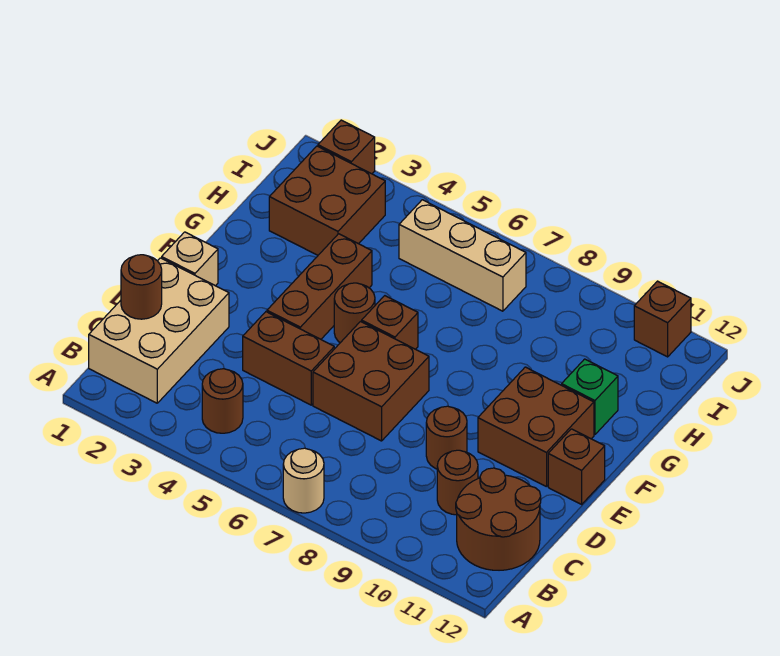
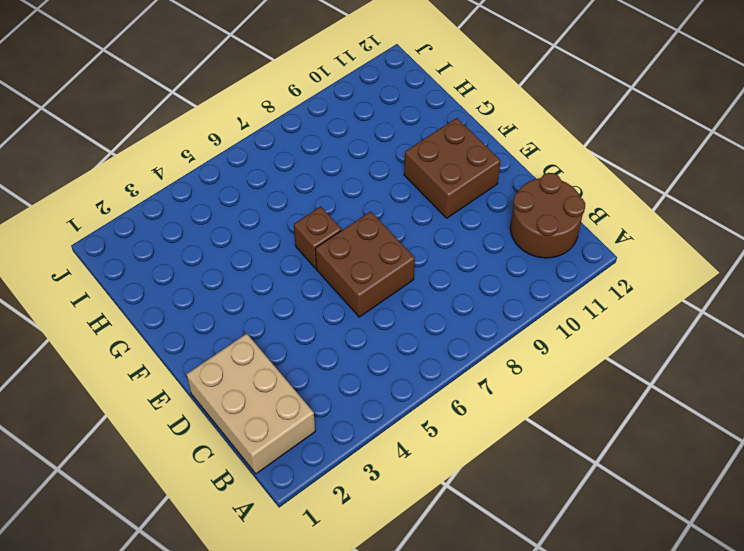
none -> tan 1x1 round brick [283,448,324,513]
none -> brown 1x1 round brick [202,369,243,433]
none -> brown 1x1 round brick [437,450,478,515]

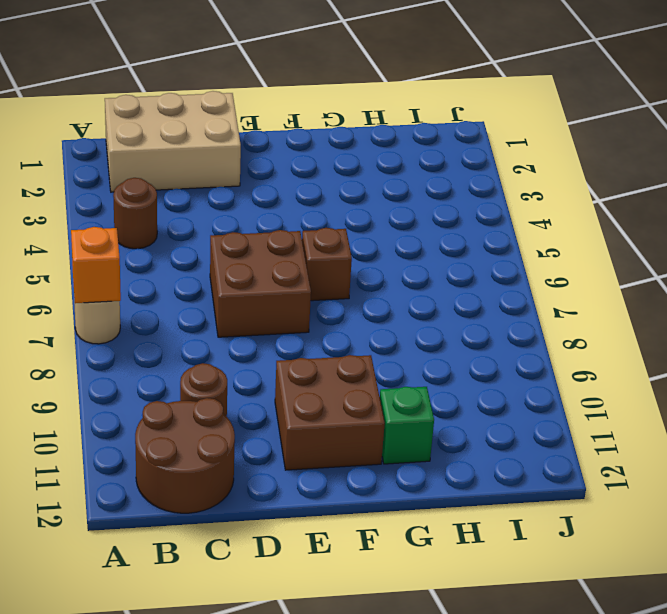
orange 1x1 brick [71,227,121,303] -> none
none -> brown 1x2 brick [243,312,334,405]
none -> brown 1x1 round brick [426,406,467,469]
none -> tan 1x1 brick [162,232,218,286]

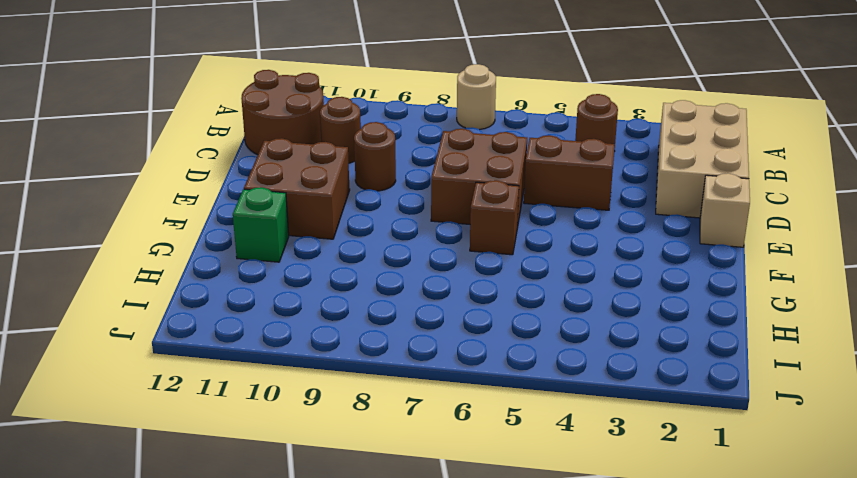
none -> brown 1x3 brick [267,234,372,339]
none -> brown 1x1 brick [548,429,605,504]
none -> brown 1x1 round brick [334,283,375,343]

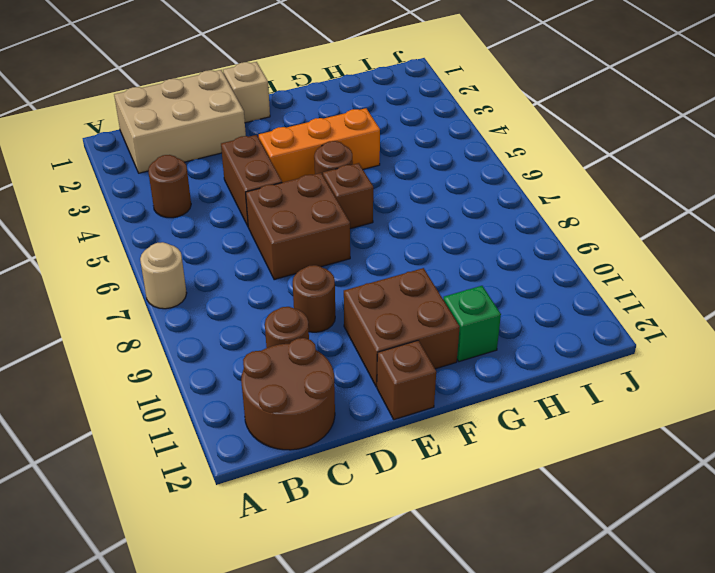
orange 1x3 brick [259,108,380,183] -> brown 1x3 brick [267,234,372,339]
none -> brown 2x2 brick [269,146,385,255]
none -> tan 1x3 brick [399,200,526,311]
none -> brown 1x1 brick [318,120,375,174]

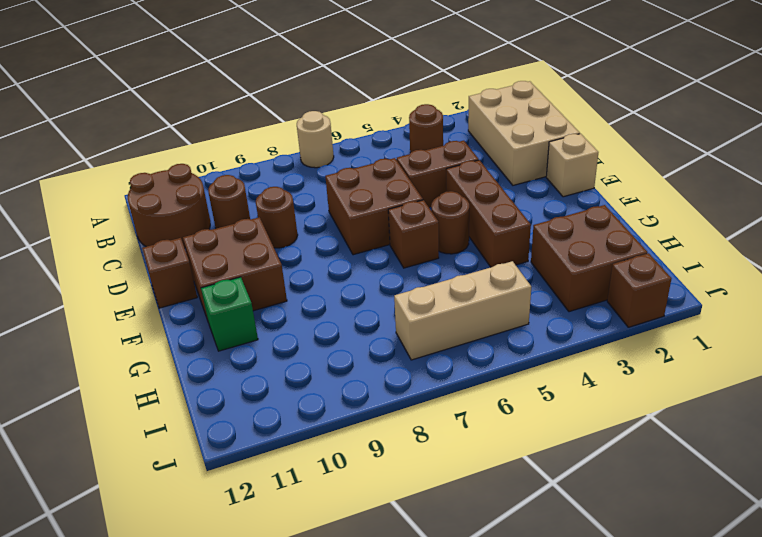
none -> brown 1x1 brick [634,281,691,357]
none -> brown 1x1 round brick [121,255,162,319]

